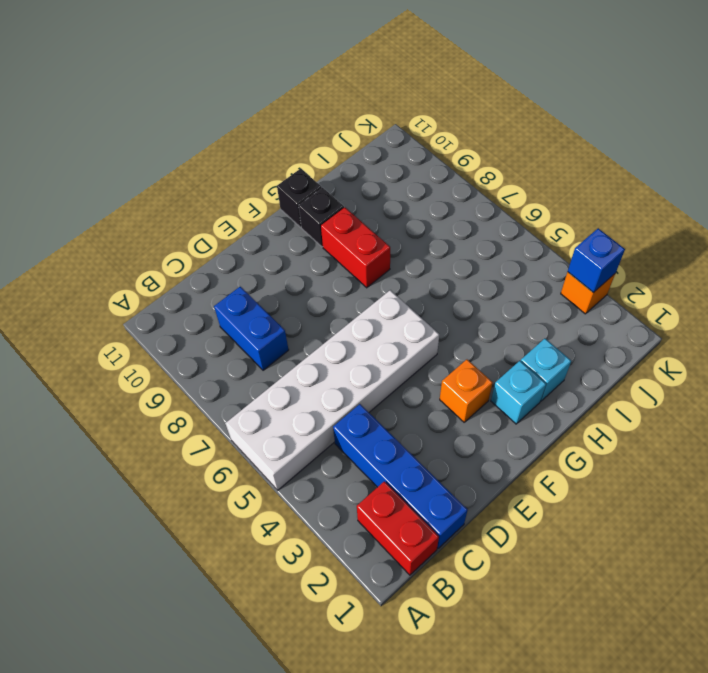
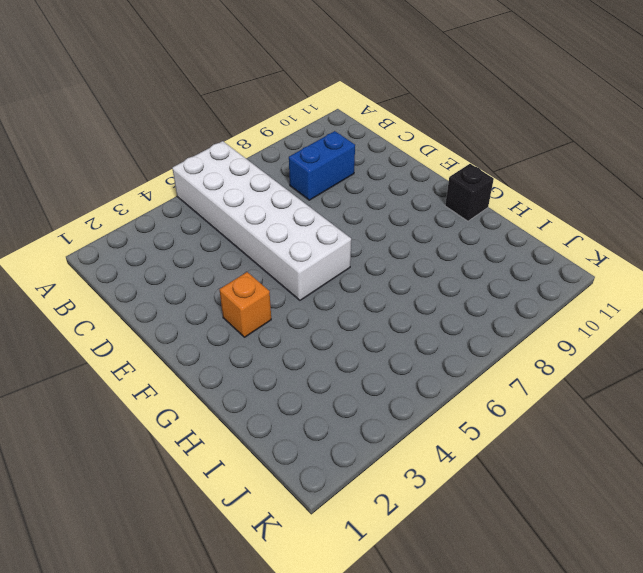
none -> red 1x2 brick [357,481,439,575]
none -> blue 1x4 brick [333,404,468,548]
none -> cyan 1x1 brick [491,361,546,424]

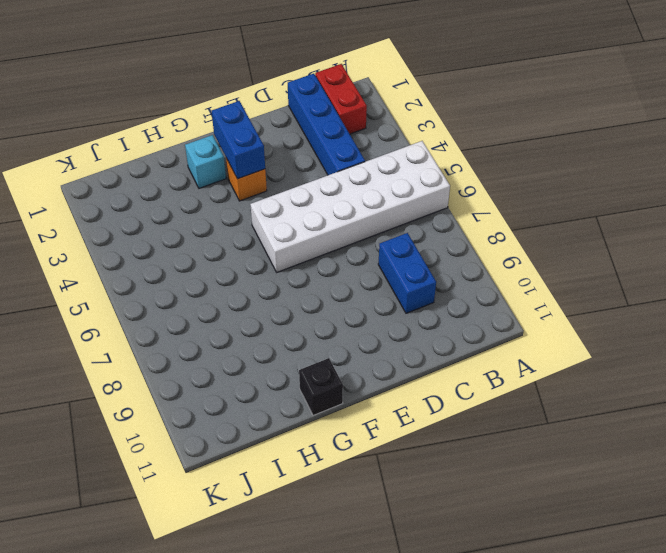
blue 1x2 brick [212,101,265,179] -> none
none -> red 1x2 brick [321,208,390,288]
none -> black 1x1 brick [299,188,344,247]
none -> cyan 1x1 brick [521,339,571,401]

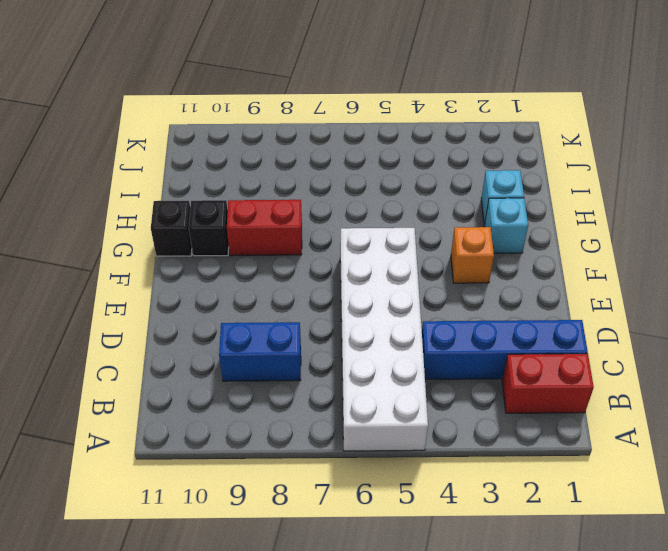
none -> orange 1x1 brick [561,272,615,314]
none -> blue 1x1 brick [568,228,625,292]

